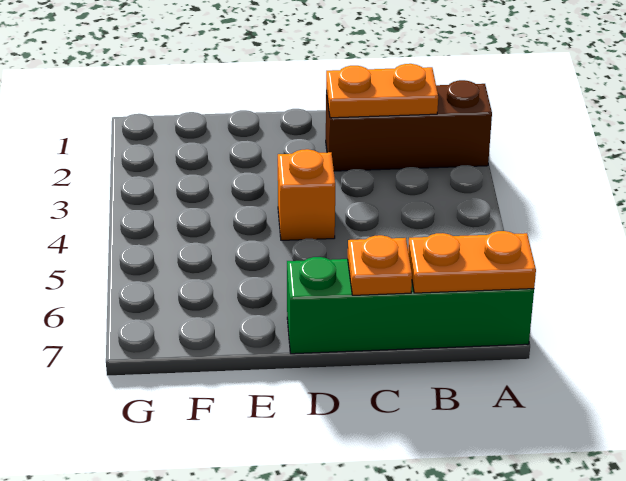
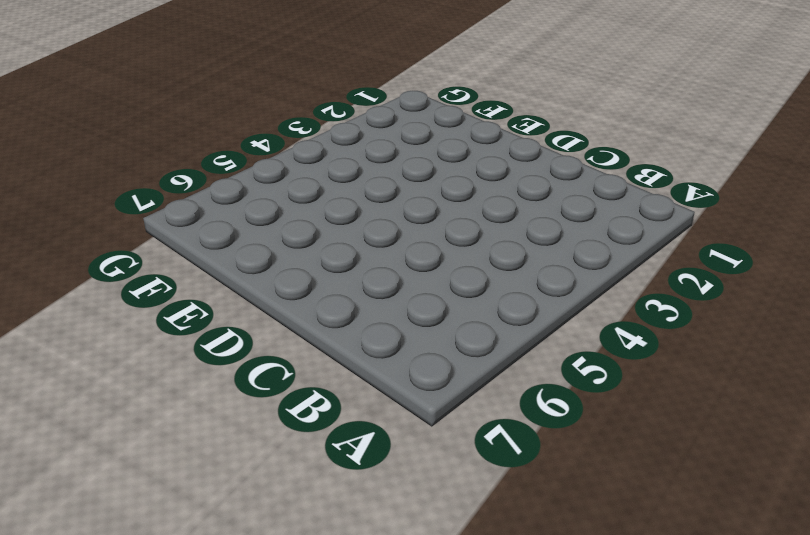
none -> brown 1x3 brick [326,80,492,171]
none -> green 1x4 brick [287,257,534,354]

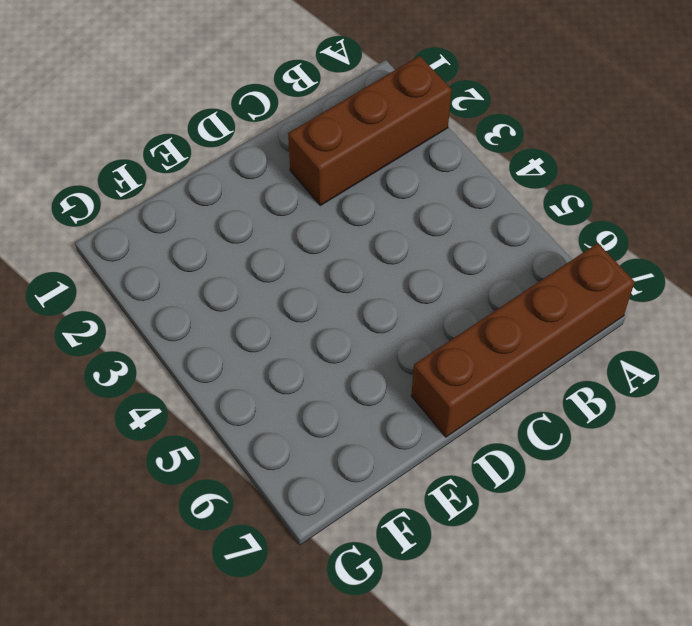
brown 1x4 brick [411,243,635,437] -> green 1x4 brick [287,257,534,354]
none -> orange 1x1 brick [278,149,335,240]
none -> orange 1x2 plate [408,231,536,293]

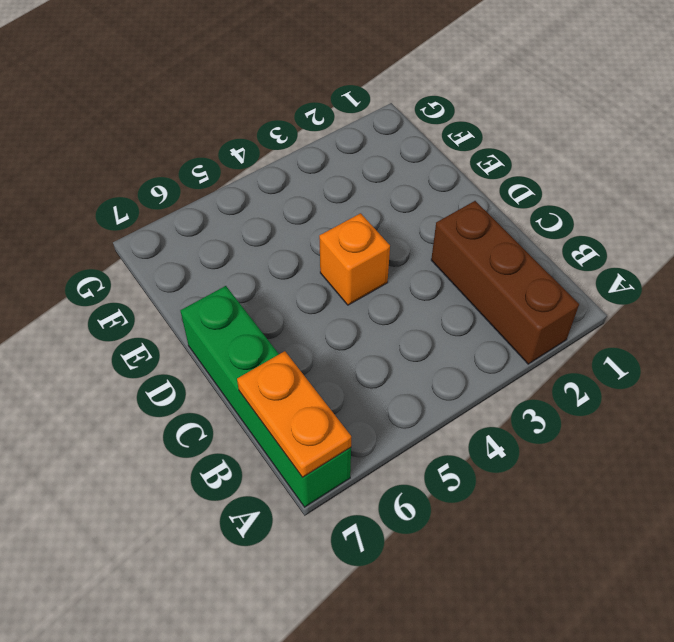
none -> orange 1x2 plate [326,64,438,118]
none -> orange 1x1 plate [348,235,412,295]

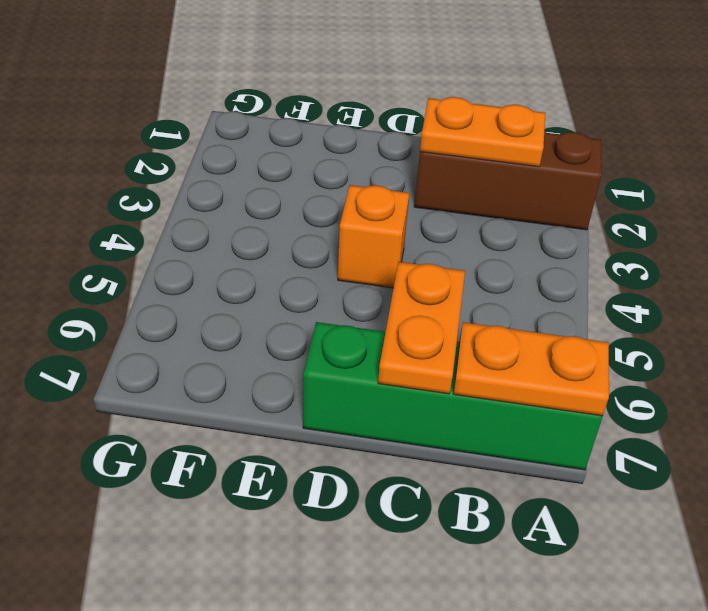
orange 1x2 plate [378,262,465,394] -> orange 1x1 plate [348,235,412,295]

